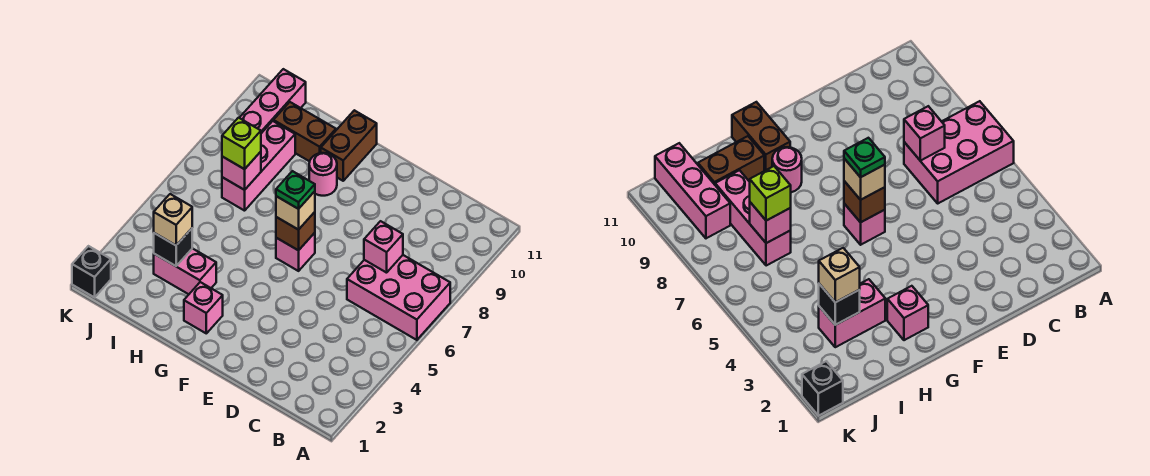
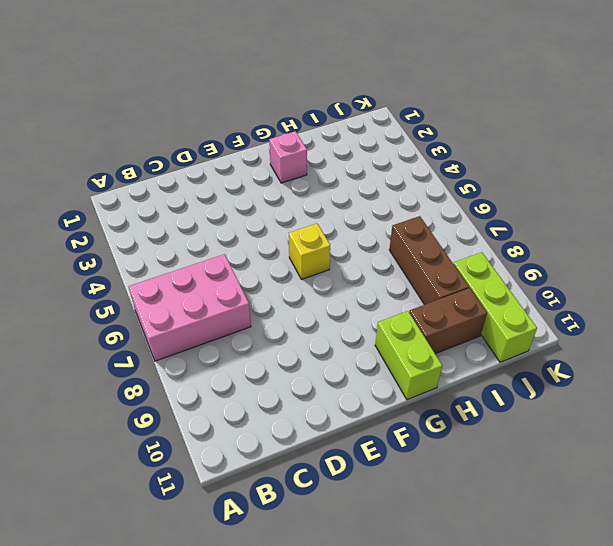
yellow 1x1 brick [289,223,330,279] -> pink 1x1 brick [276,233,315,271]
lime 1x2 brick [375,311,442,400] -> brown 1x2 brick [321,110,377,181]
brown 1x3 brick [389,216,469,305] -> pink 1x3 brick [222,121,295,211]
lime 1x3 brick [454,252,537,362] -> pink 1x3 brick [240,69,306,133]
none -> pink 1x1 round brick [309,153,337,196]
none -> pink 1x2 brick [154,248,216,294]
none -> black 1x1 brick [72,246,111,297]

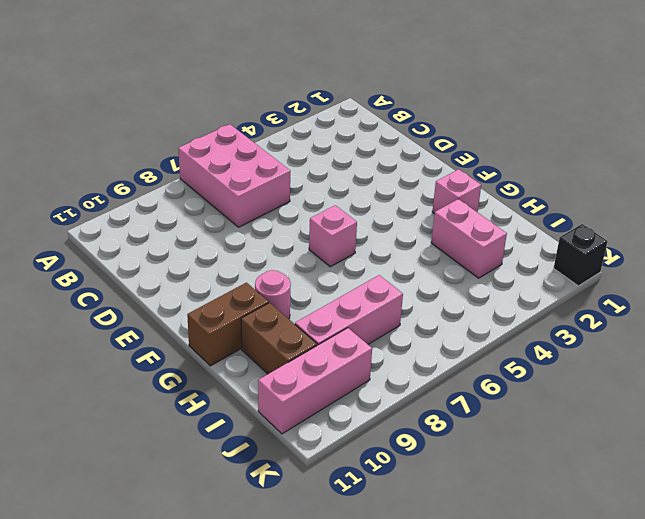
none -> pink 1x1 brick [364,221,403,273]
none -> brown 1x1 brick [276,212,315,250]
none -> black 1x1 brick [154,229,192,266]

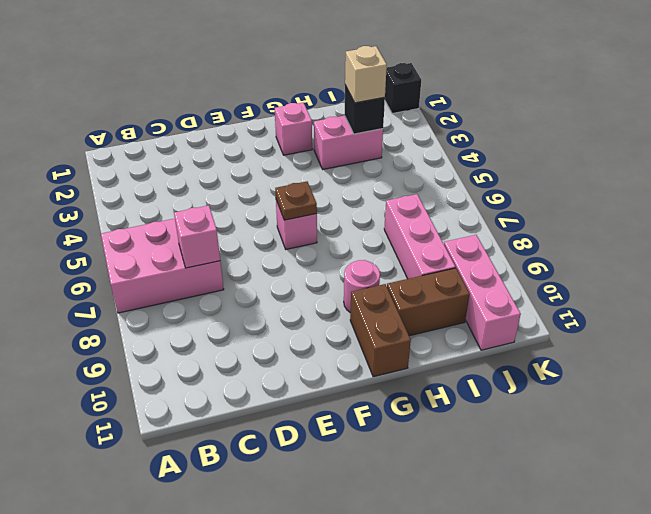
brown 1x1 plate [275,182,317,220] -> brown 1x1 brick [276,212,315,250]
none -> pink 1x1 brick [222,152,261,190]
none -> tan 1x1 brick [276,191,315,230]
none -> lime 1x1 brick [222,118,261,169]

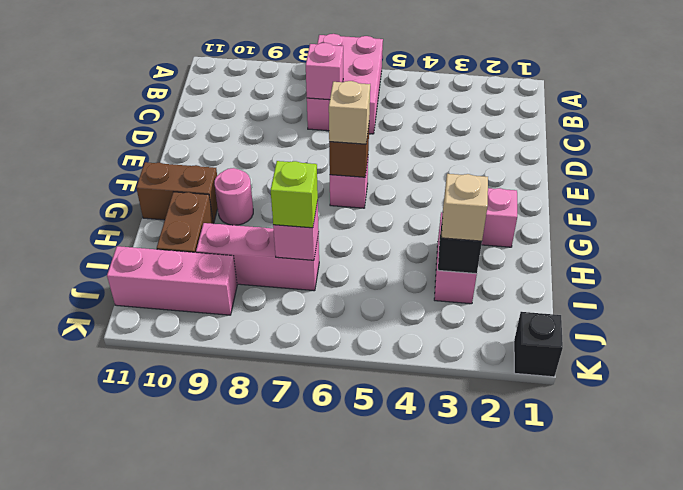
none -> green 1x1 plate [276,171,315,209]

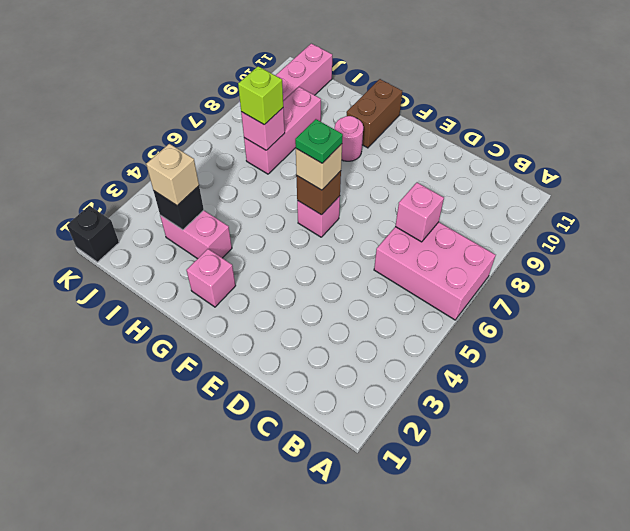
none -> brown 1x2 brick [273,102,336,161]

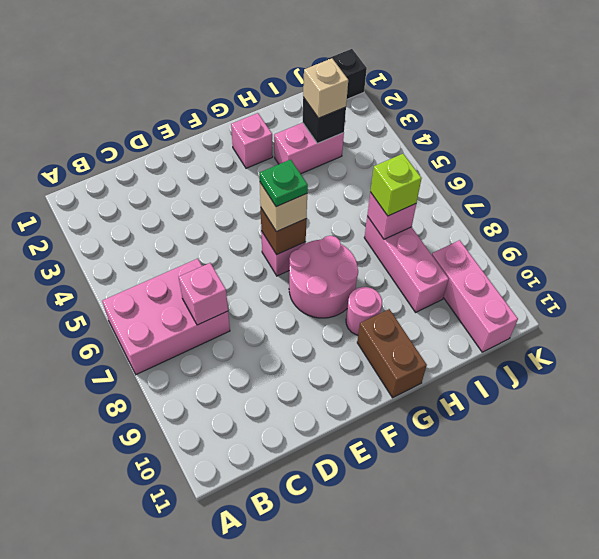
pink 2x2 round brick [289,236,358,318] -> none
none -> brown 1x2 brick [273,102,336,161]

